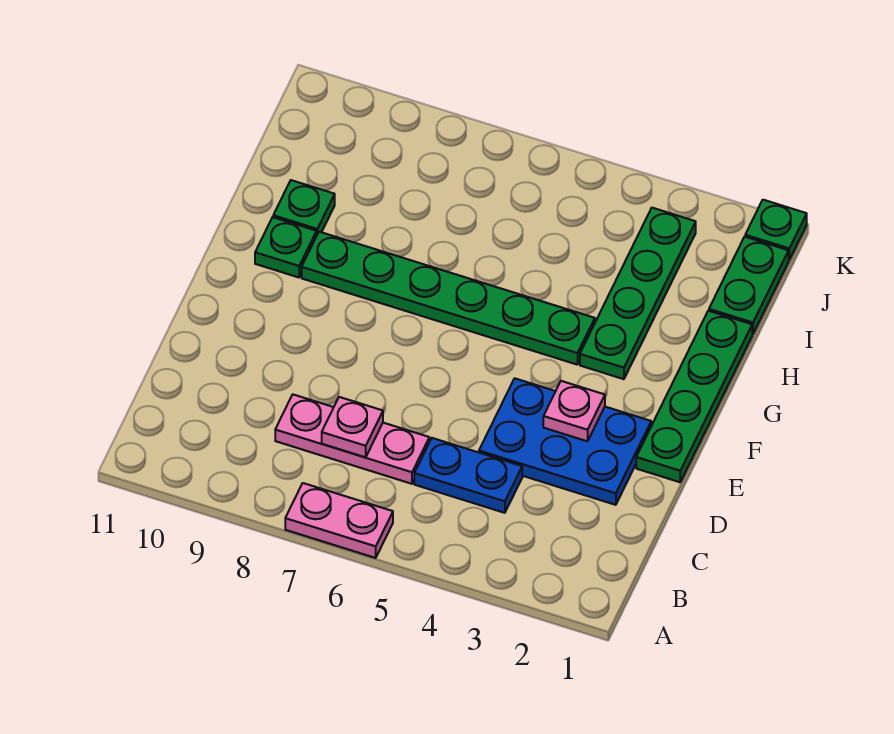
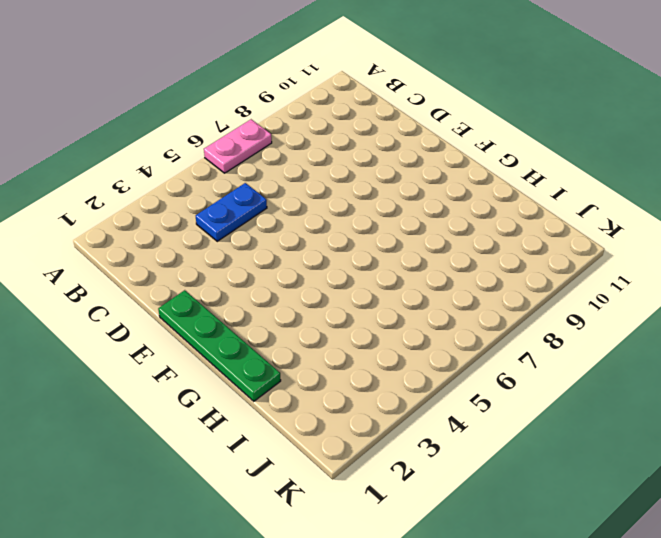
none -> pink 1x3 plate [275,395,429,484]
none -> blue 2x3 plate [479,378,651,505]
none -> green 1x4 plate [580,208,696,379]

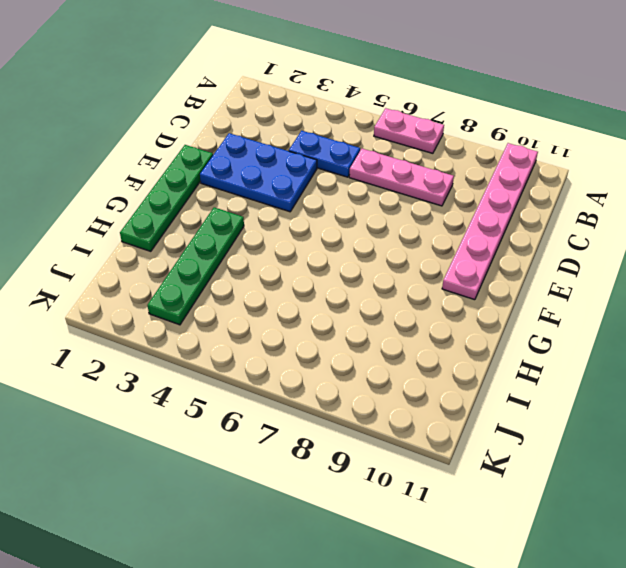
pink 1x6 plate [442,143,538,300] -> none
none -> green 1x6 plate [302,232,595,365]
none -> green 1x1 plate [255,217,317,277]
none -> green 1x1 plate [273,180,335,234]

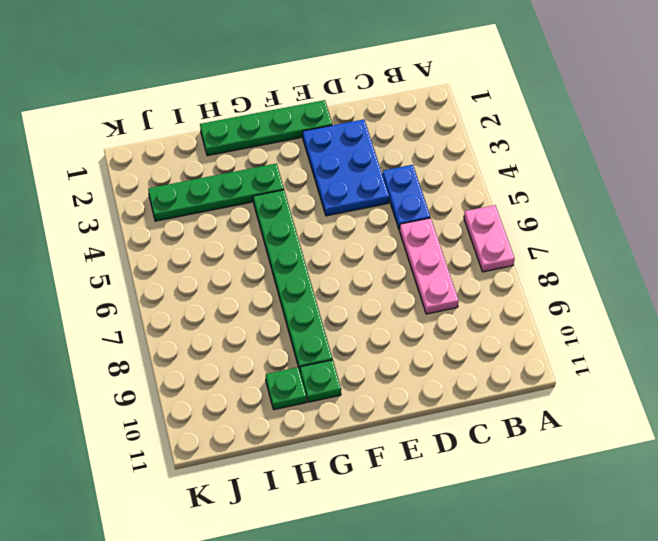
none -> green 1x2 plate [709,237,789,334]
none -> green 1x1 plate [745,200,807,260]
none -> pink 1x1 plate [322,397,383,457]

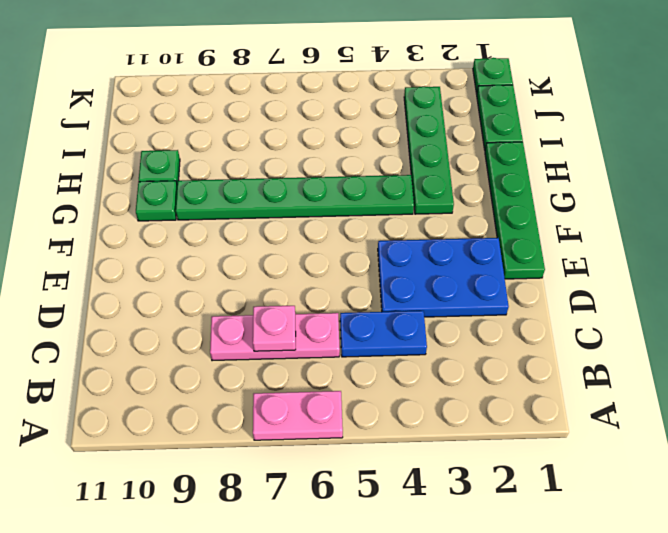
none -> pink 1x1 plate [543,381,605,441]

